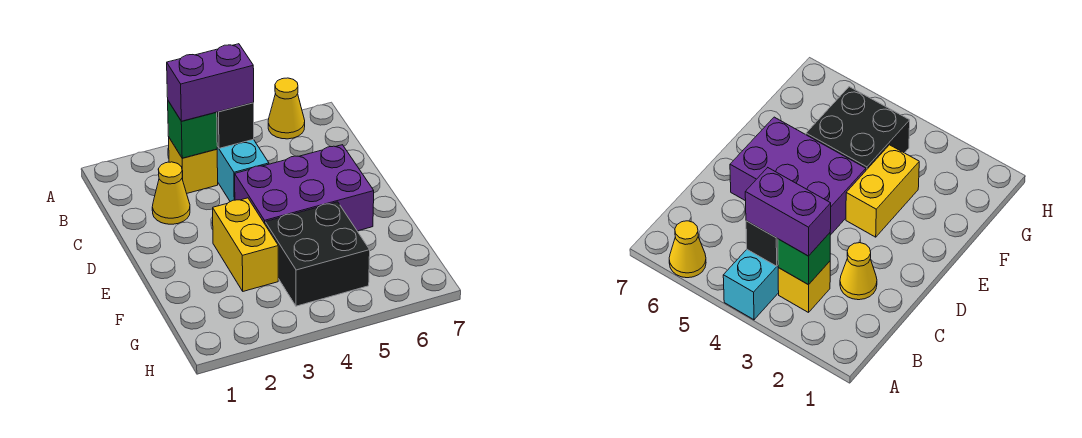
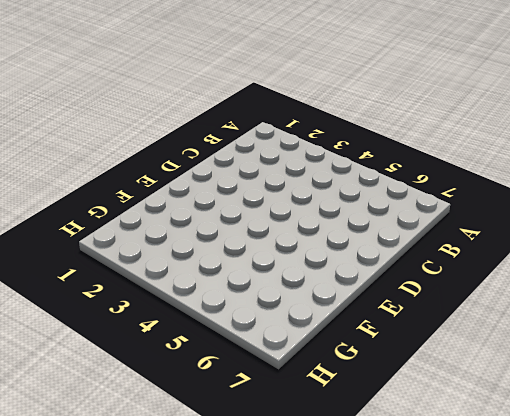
none -> cyan 1x3 brick [217,139,269,202]
none -> yellow 1x1 cone [268,78,305,139]

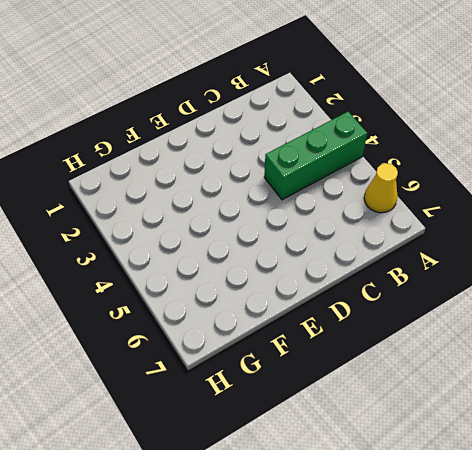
green 1x3 brick [264,112,367,200] -> cyan 1x3 brick [217,139,269,202]
none -> yellow 1x1 brick [169,138,218,193]
none -> yellow 1x1 cone [152,162,190,224]

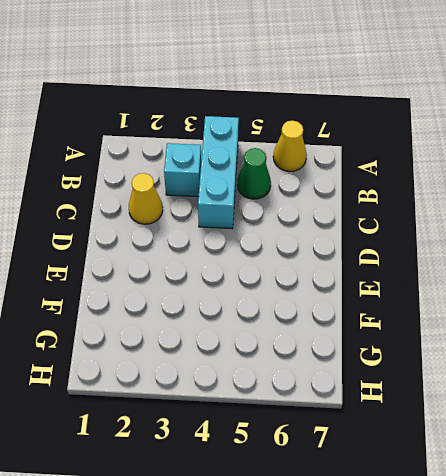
cyan 1x1 brick [164,143,201,197] -> yellow 1x1 brick [169,138,218,193]
green 1x1 cone [237,148,271,199] -> none
none -> purple 2x3 brick [235,145,374,231]
none -> yellow 1x2 brick [213,198,278,291]

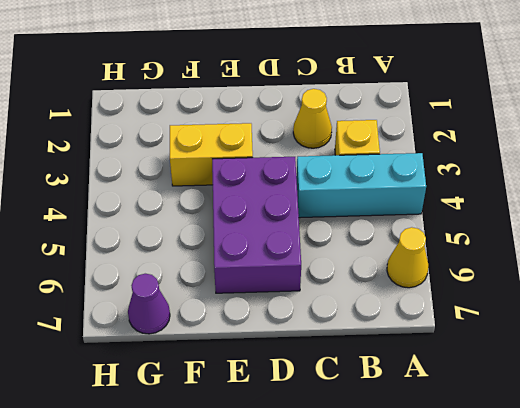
purple 1x1 cone [128,274,170,334] -> none
none -> black 2x2 brick [265,202,370,306]
none -> green 1x1 brick [168,101,217,158]

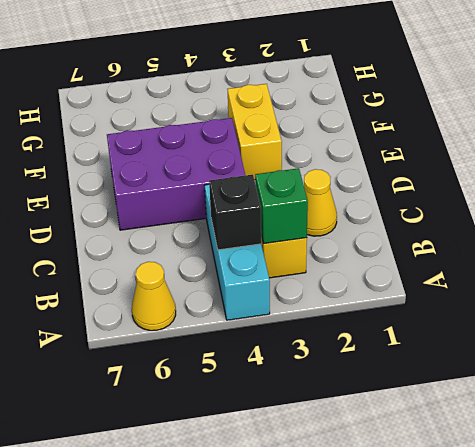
none -> black 2x2 brick [265,202,370,306]
none -> purple 1x2 brick [167,44,254,121]

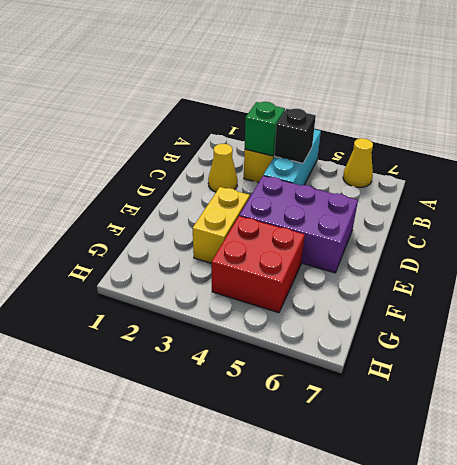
red 2x2 brick [211,216,305,313] -> black 2x2 brick [265,202,370,306]
none -> purple 1x2 brick [167,44,254,121]

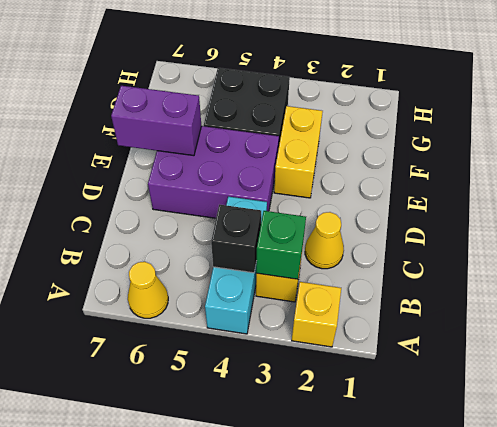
yellow 1x1 brick [292,282,341,347] -> none
purple 1x2 brick [111,86,201,156] -> purple 1x2 brick moved to [167,44,254,121]

